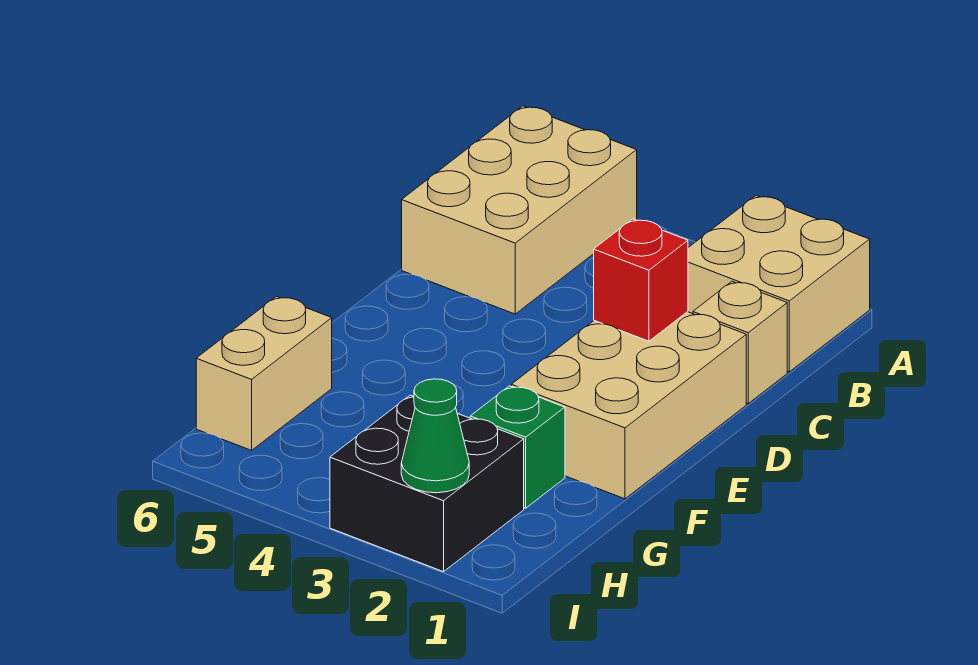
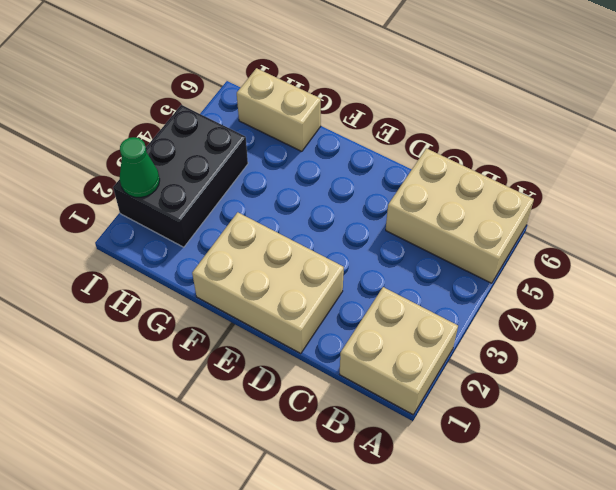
black 2x3 brick [113,105,248,247] -> black 2x2 brick [330,395,524,572]
none -> tan 1x1 brick [693,281,787,403]
none -> green 1x1 brick [470,386,565,508]

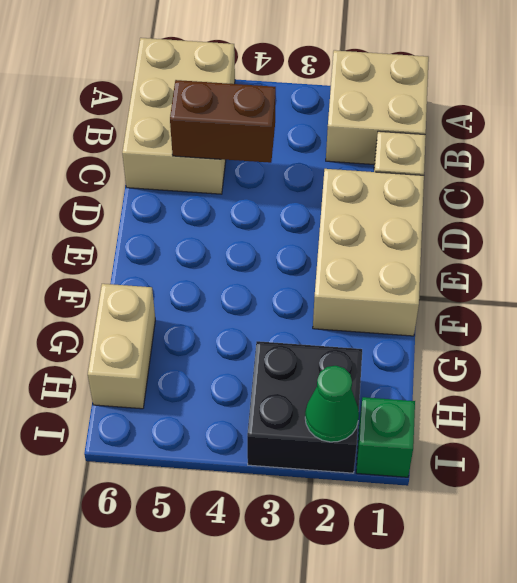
brown 1x2 brick [170,80,276,163] -> none
green 1x1 brick [356,397,415,477] -> green 1x1 brick moved to [470,386,565,508]
none -> red 1x1 brick [594,219,688,341]

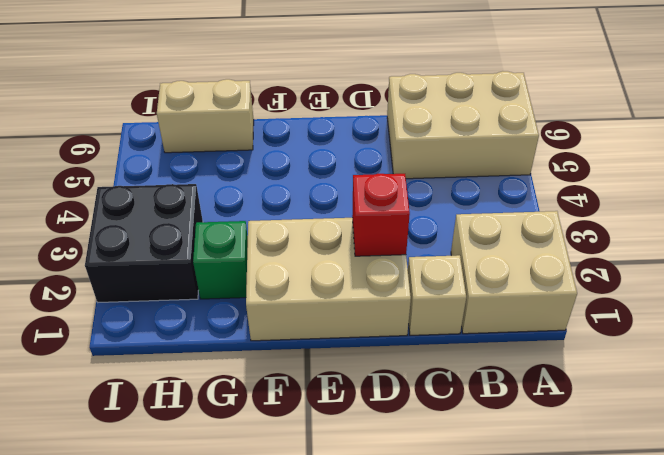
none -> green 1x1 cone [401,379,469,493]

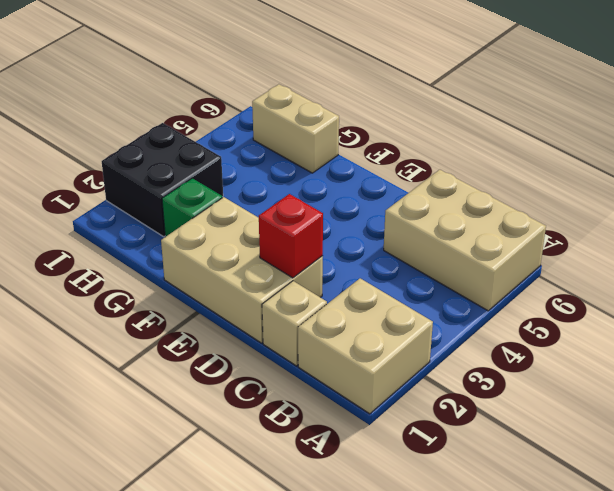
none -> green 1x1 cone [401,379,469,493]

